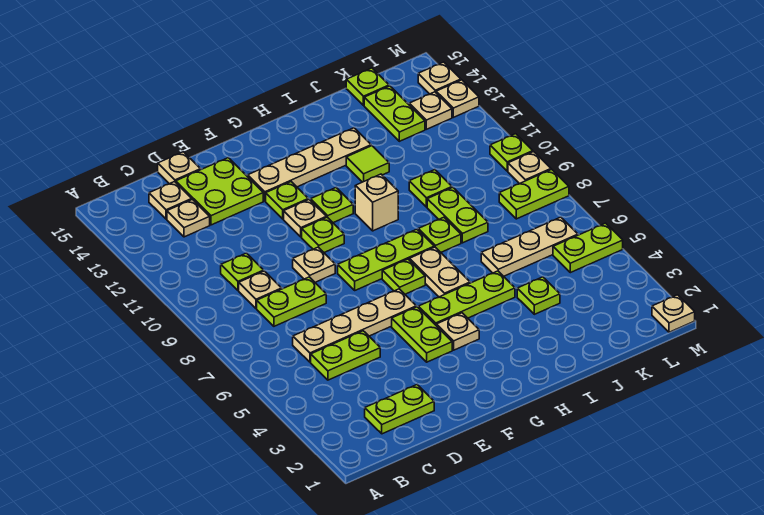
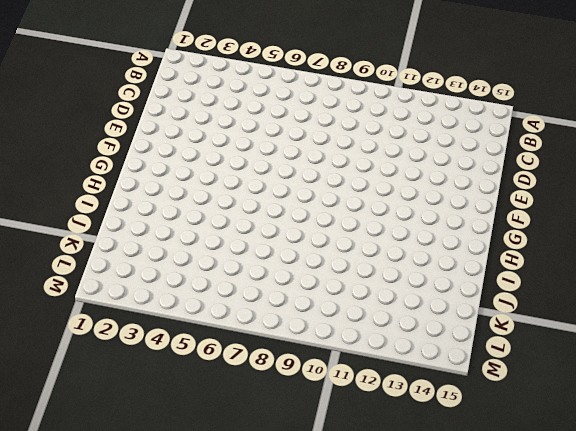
none -> lime 1x2 plate [365,385,434,434]
none -> lime 1x2 plate [311,331,380,380]
none -> tan 1x4 plate [293,289,416,362]
none -> lime 1x2 plate [257,277,326,326]

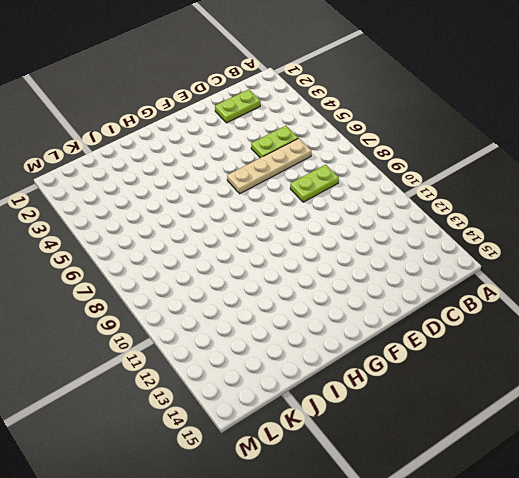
none -> tan 1x1 plate [239,271,282,309]
none -> lime 1x1 plate [221,253,264,291]
none -> tan 1x1 plate [167,200,210,237]
none -> tan 1x1 plate [149,182,192,219]

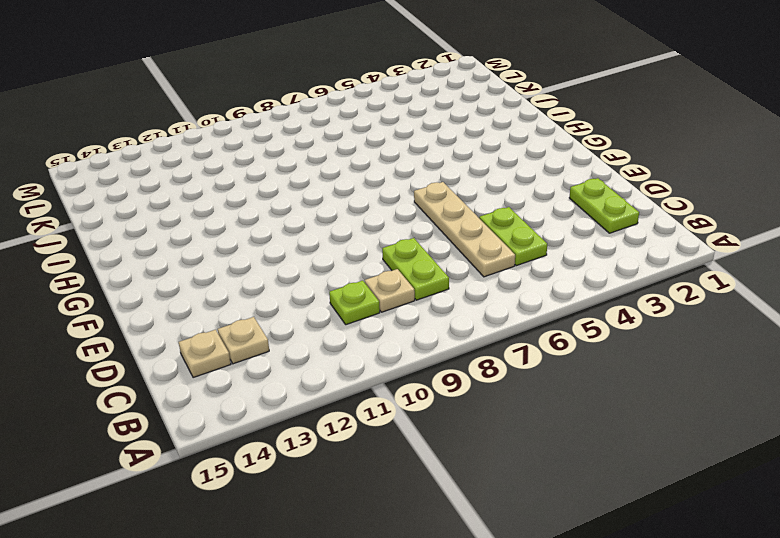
none -> lime 2x2 plate [176,158,263,225]
none -> tan 1x1 plate [158,152,201,184]
none -> tan 1x1 plate [293,247,335,282]
none -> lime 1x2 plate [392,307,452,362]

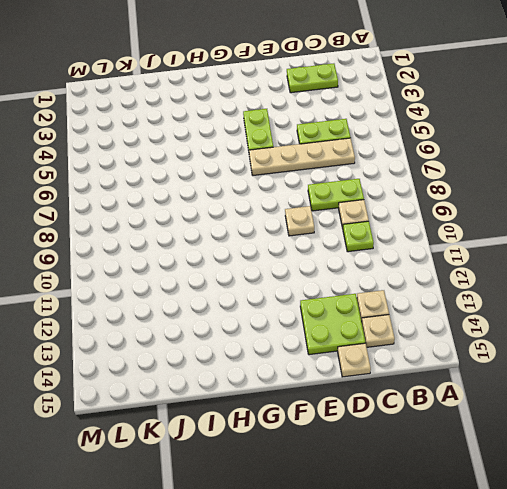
none -> lime 1x3 plate [338,229,434,290]
none -> lime 1x1 plate [302,217,344,252]
none -> tan 1x1 plate [284,200,326,237]
none -> lime 1x1 plate [266,182,308,219]

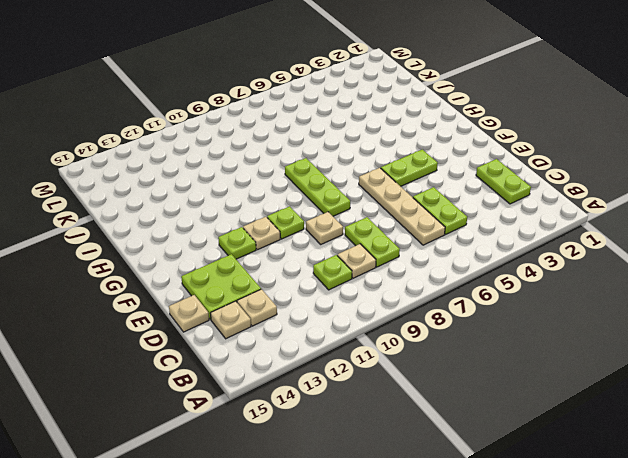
none -> tan 1x4 plate [248,128,371,201]
none -> tan 1x1 plate [436,313,479,350]
none -> lime 1x3 plate [418,271,515,325]
none -> lime 1x1 plate [382,259,425,294]

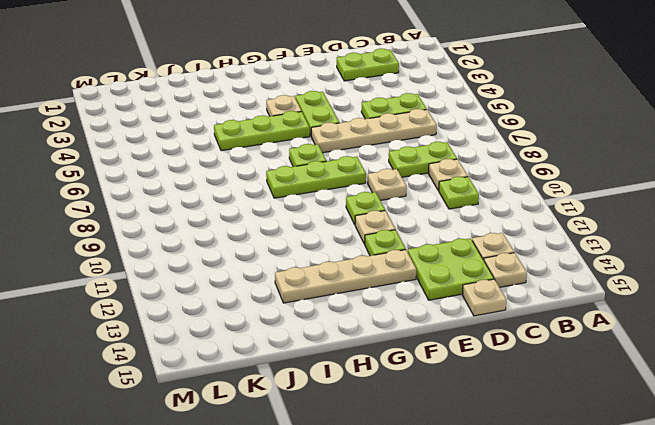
none -> lime 1x1 plate [311,188,353,223]
none -> tan 1x2 plate [409,247,470,297]
none -> tan 1x1 brick [355,174,398,231]
none -> lime 1x1 plate [418,217,461,252]

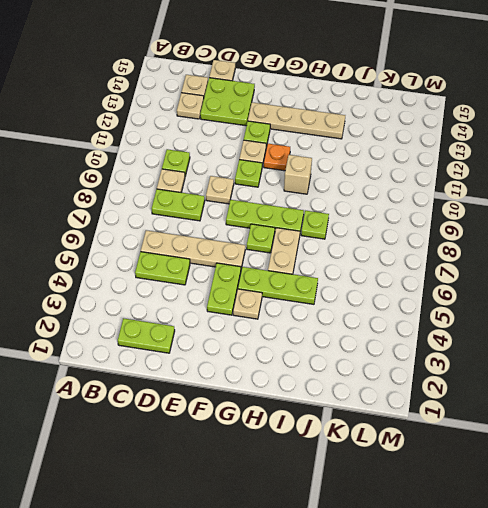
orange 1x1 plate [264,143,290,171] -> lime 1x1 plate [311,188,353,223]
none -> lime 1x1 tile [346,146,389,182]
none -> lime 1x1 plate [517,277,560,314]
none -> tan 1x3 plate [481,217,578,276]
none -> lime 1x2 plate [427,188,488,243]

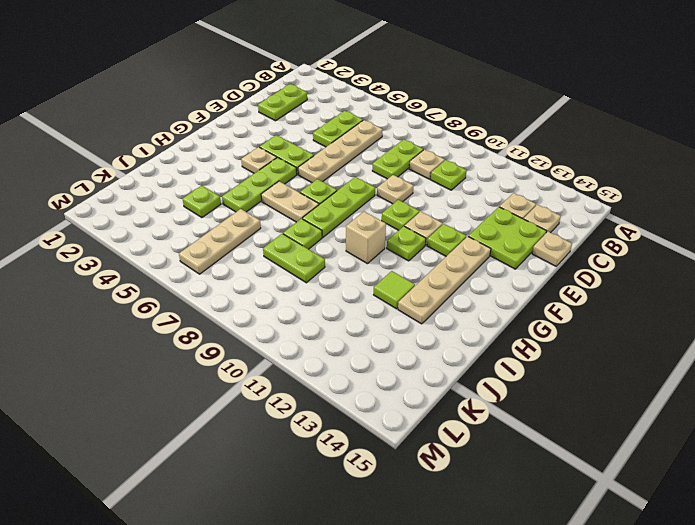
none -> lime 1x1 plate [409,170,452,207]
none -> lime 1x2 plate [364,86,425,141]
none -> lime 1x1 plate [346,68,389,106]
none -> lime 1x2 plate [553,223,623,273]

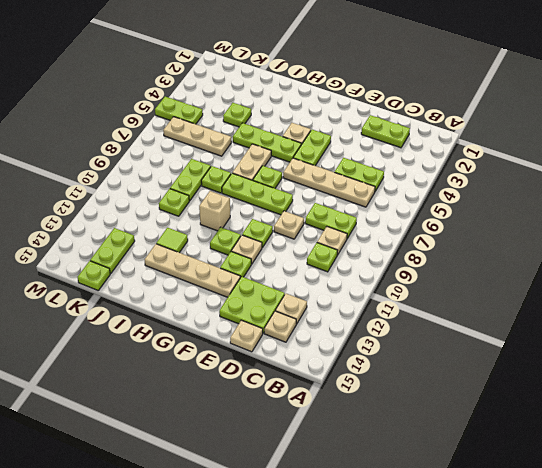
none -> lime 1x2 plate [499,169,569,219]
none -> tan 1x1 plate [409,92,452,129]
none -> tan 1x1 plate [652,295,695,332]
none -> tan 1x1 plate [508,152,551,184]

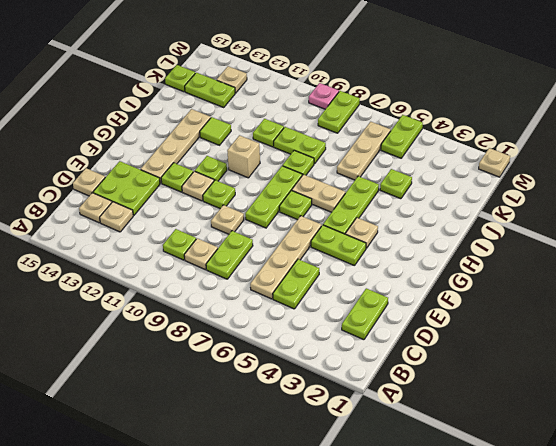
pink 1x1 plate [309,83,339,109] -> tan 1x1 plate [508,152,551,184]
none -> lime 1x1 plate [490,134,533,171]
none -> tan 1x1 plate [436,80,479,117]
none -> tan 1x1 plate [418,62,461,94]

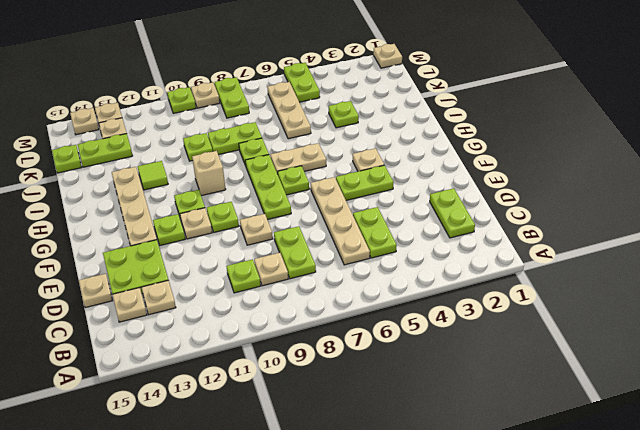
none -> lime 1x3 plate [418,271,515,325]

